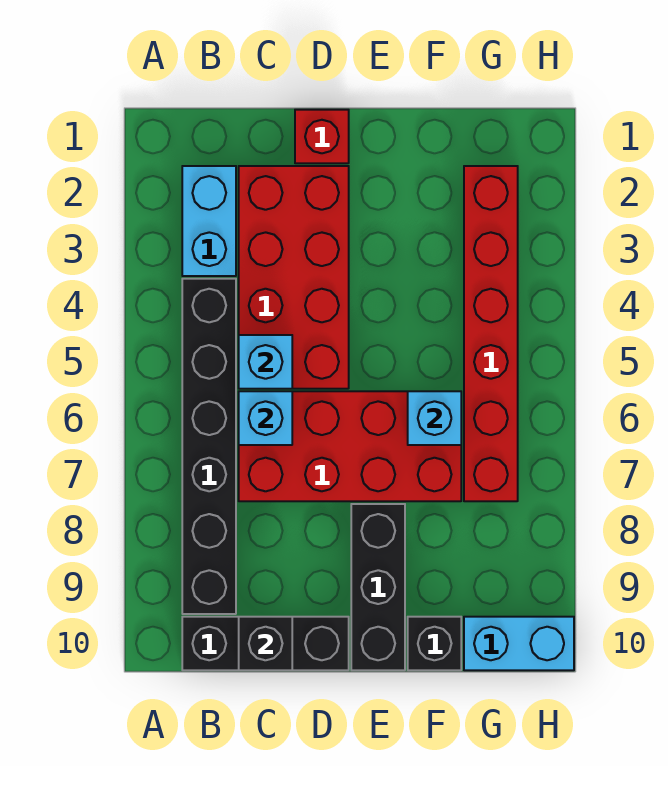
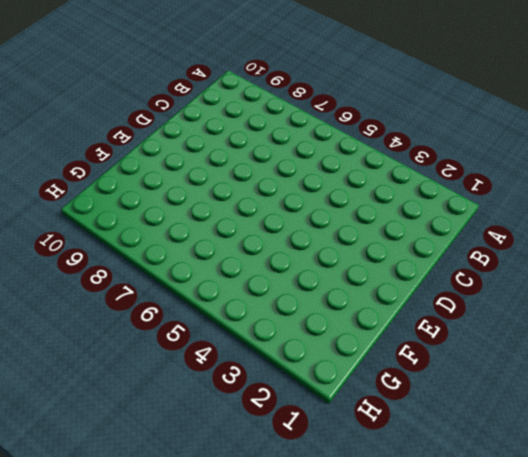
none -> cyan 1x2 brick [182,166,236,276]
none -> black 1x6 brick [182,279,236,614]
none -> black 1x3 brick [182,617,349,670]

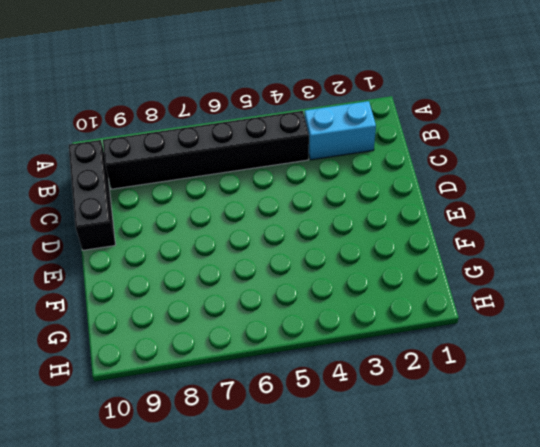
none -> red 2x4 brick [239,166,349,389]
none -> red 2x4 brick [239,391,461,501]
none -> red 1x1 brick [295,110,349,163]

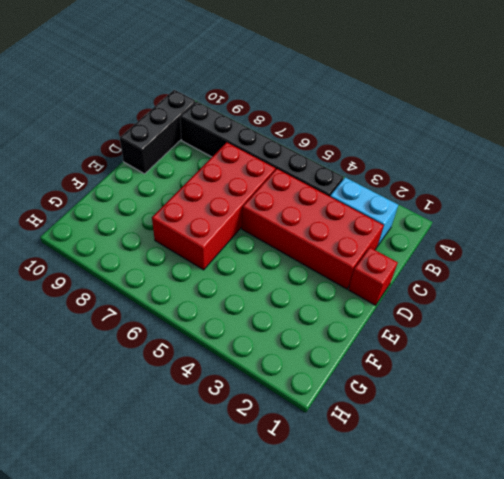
none -> black 1x3 brick [351,504,405,670]
none -> black 1x1 brick [408,617,461,670]
none -> red 1x6 brick [464,166,518,501]

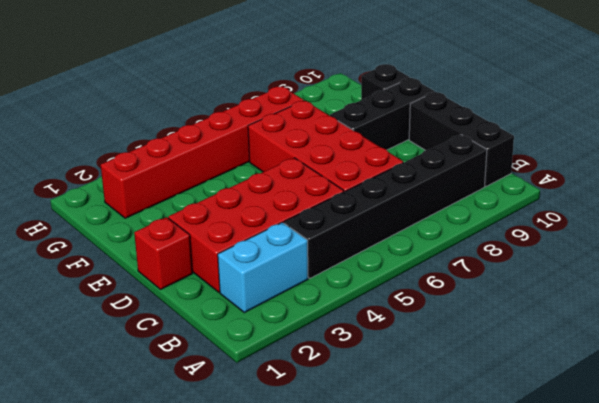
none -> cyan 1x2 brick [464,617,574,670]
none -> cyan 1x1 brick [239,335,292,389]
none -> cyan 1x1 brick [239,391,292,445]

